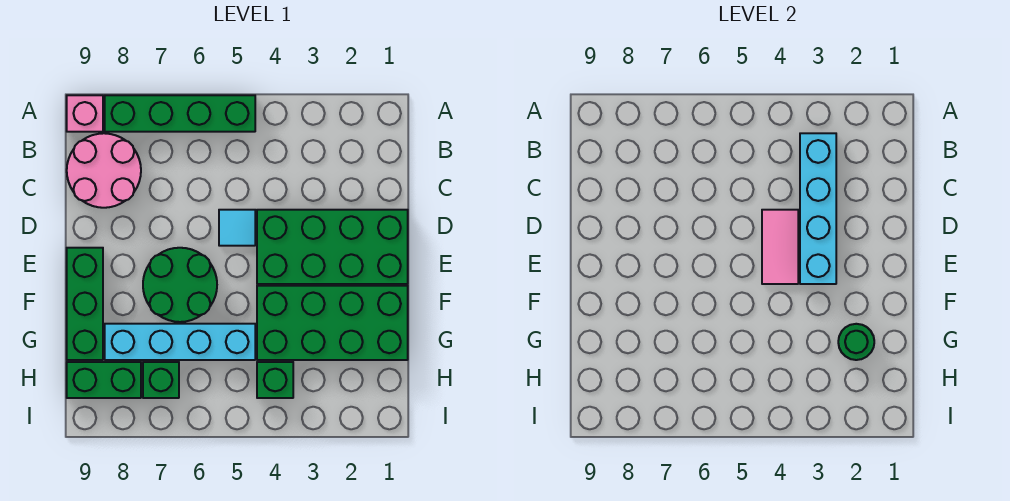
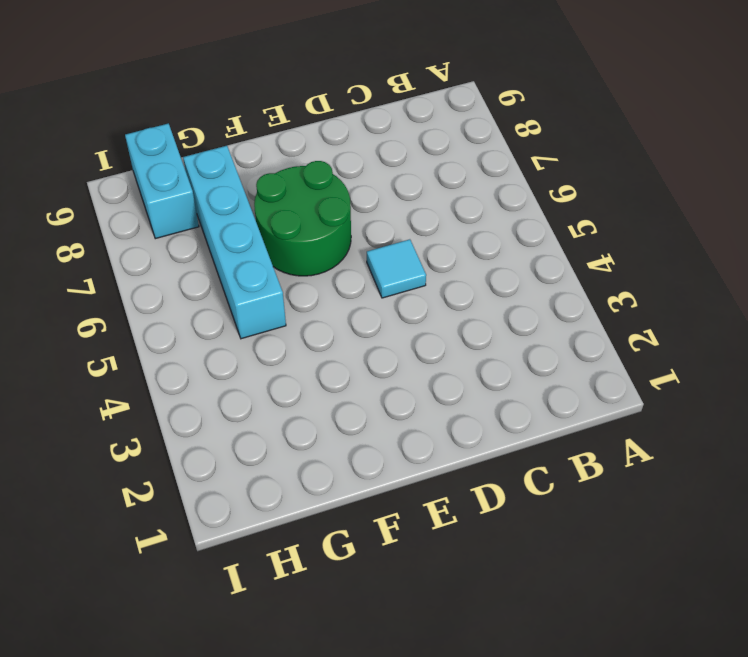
cyan 1x2 brick [125,123,199,239] -> green 1x2 brick [67,362,141,398]
none -> green 1x4 brick [105,95,255,132]
none -> pink 1x1 brick [67,95,103,132]
none -> pink 2x2 round brick [67,133,141,208]

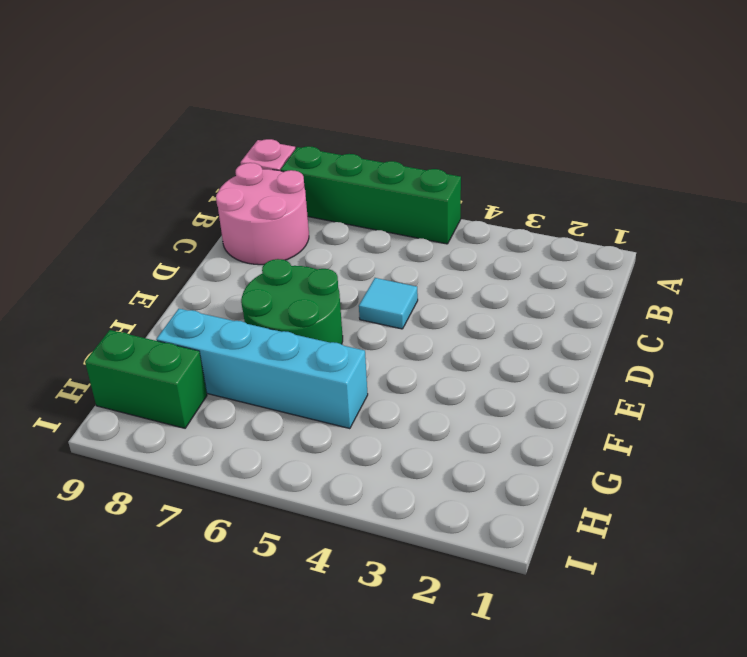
none -> green 2x4 brick [257,210,408,284]
none -> green 1x3 brick [67,248,103,360]
none -> green 2x4 brick [257,286,408,360]

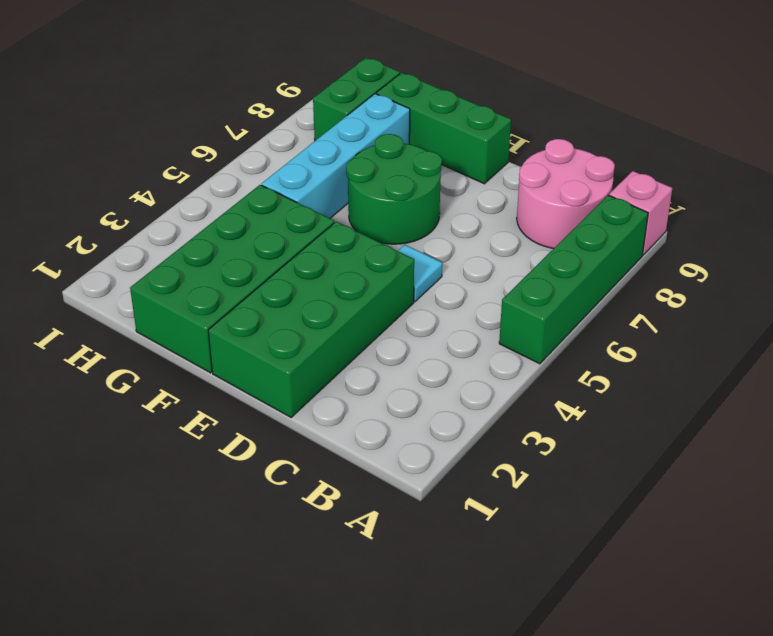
none -> green 1x1 brick [257,362,293,398]
none -> green 1x1 brick [143,362,179,398]
none -> cyan 1x4 brick [800,133,836,284]

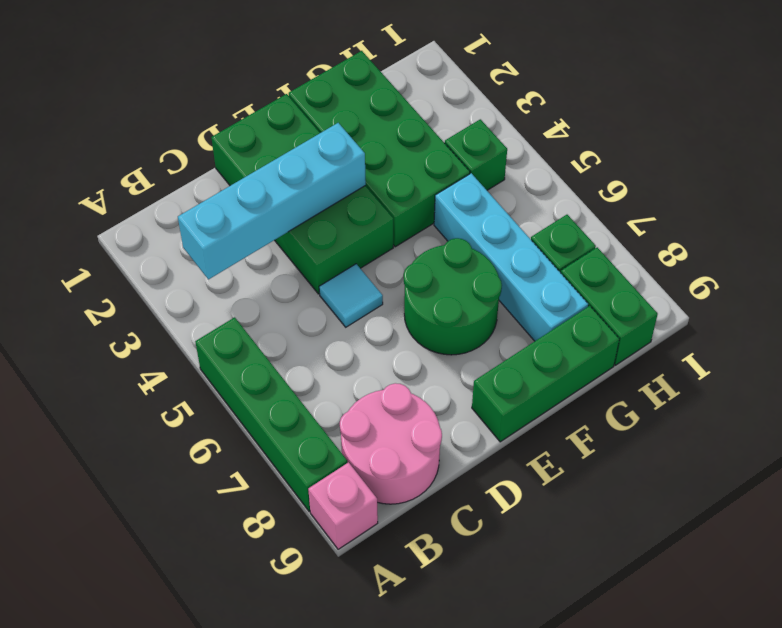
none -> pink 1x2 tile [762,210,798,284]
none -> green 1x1 round brick [838,324,874,360]

